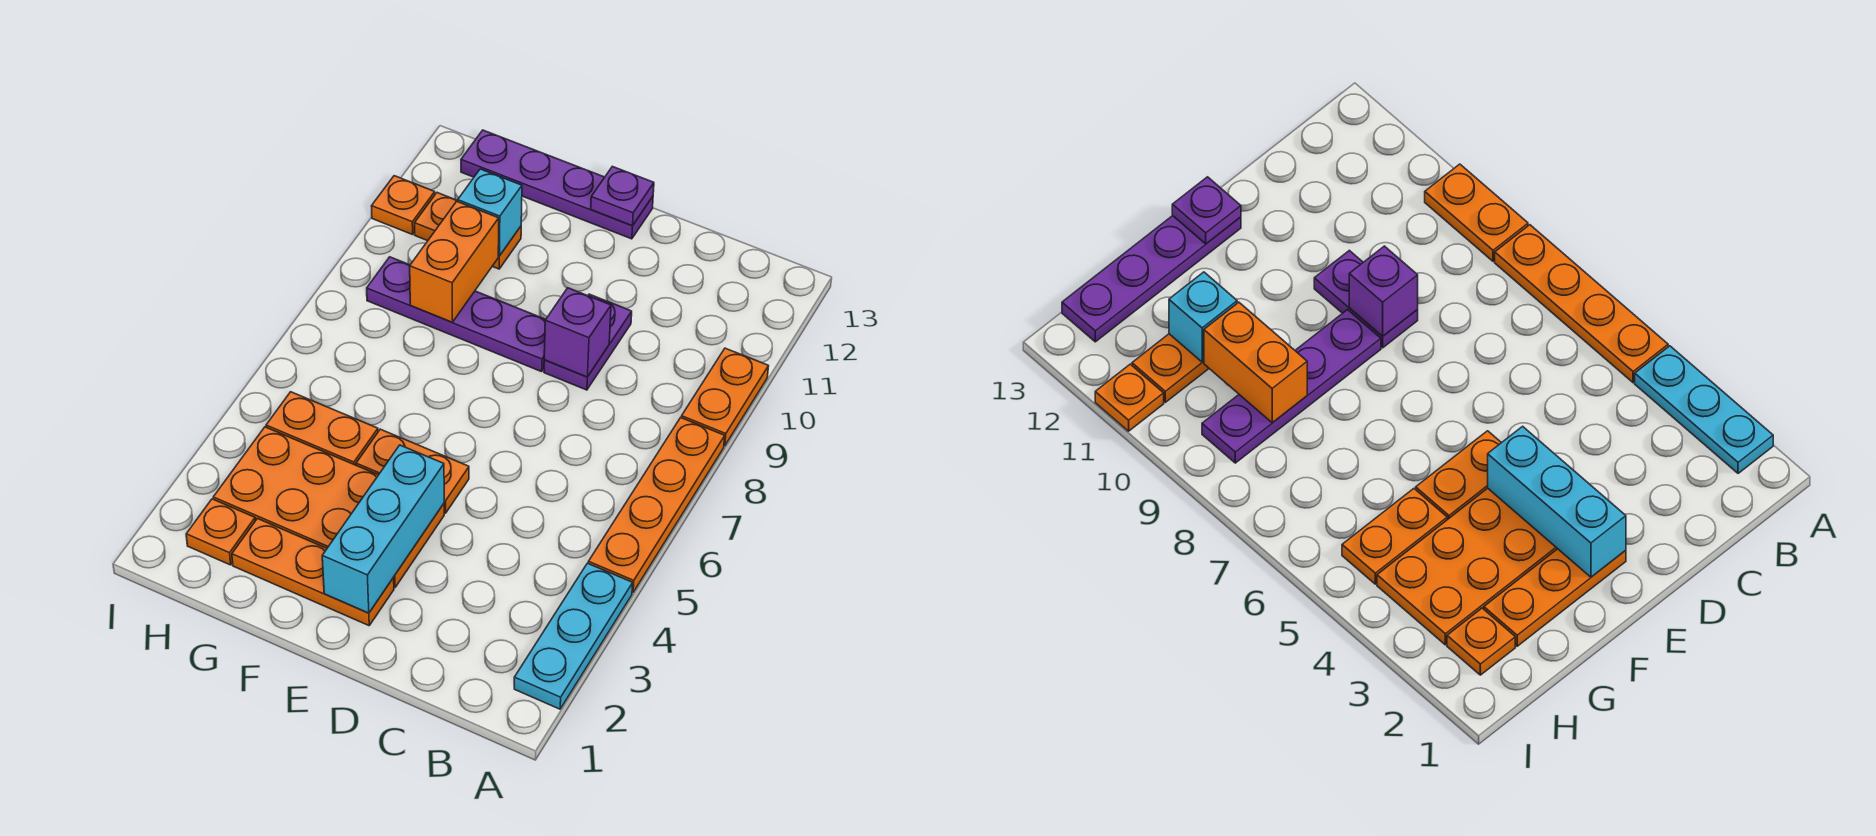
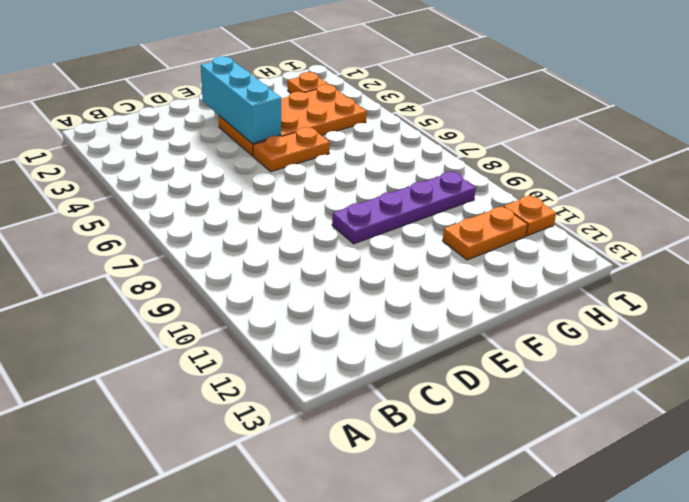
none -> cyan 1x3 plate [514,563,633,709]
none -> orange 1x4 plate [588,418,725,593]
none -> orange 1x2 plate [681,348,769,446]

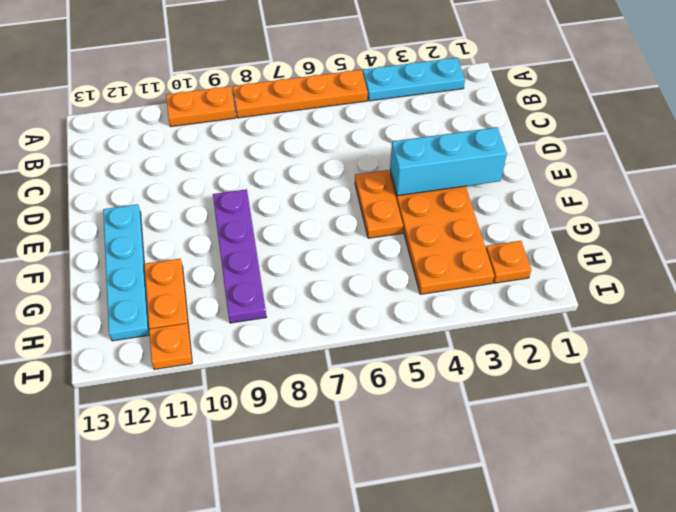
cyan 1x4 plate [103,204,149,341] -> none
none -> purple 1x2 plate [544,294,632,390]
none -> orange 1x3 plate [232,519,394,626]
none -> purple 1x4 plate [461,130,653,239]

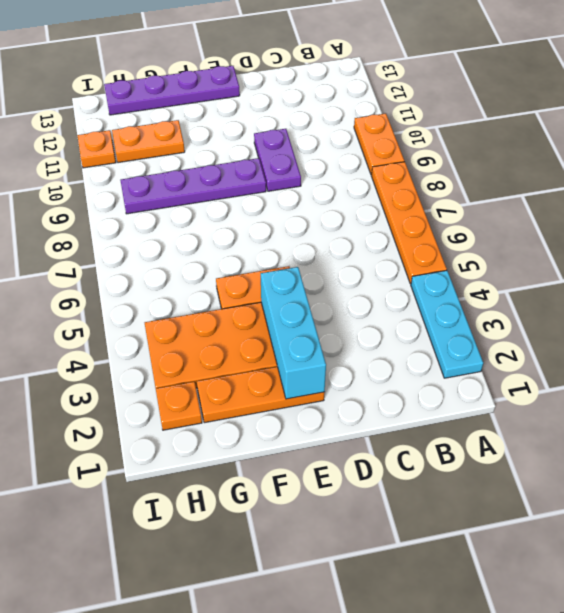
none -> orange 1x2 plate [266,392,378,465]
none -> purple 1x1 brick [544,288,611,377]
none -> purple 1x1 plate [591,166,654,226]

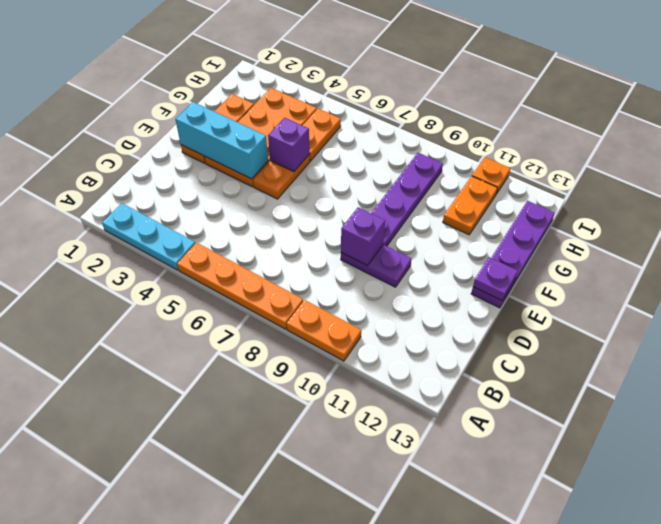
purple 1x1 brick [268,118,310,172] -> none
none -> orange 1x1 plate [186,499,255,565]
none -> orange 1x2 brick [410,201,499,322]
none -> cyan 1x1 brick [458,169,522,256]

